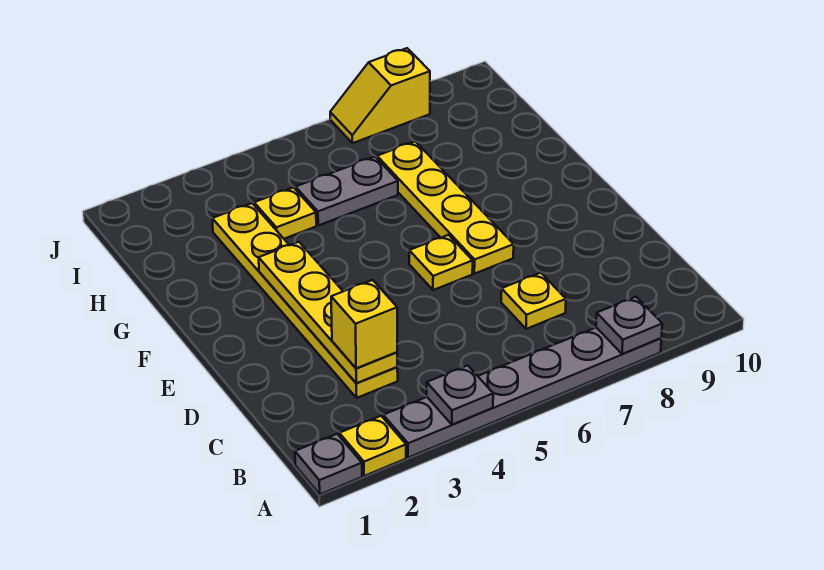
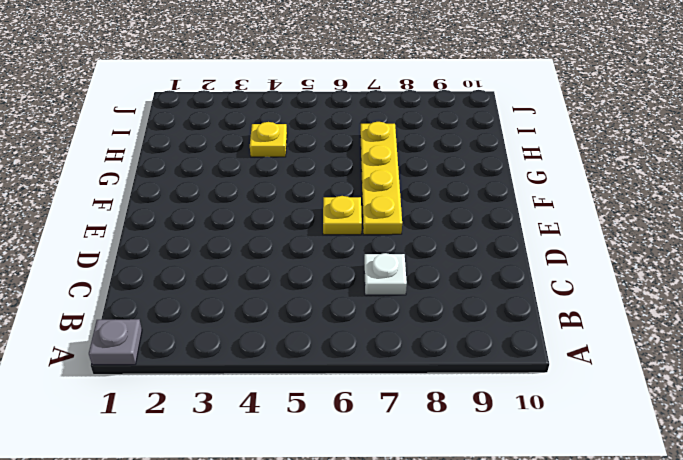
white 1x1 plate [364,253,407,295] -> yellow 1x1 plate [501,273,566,329]
none -> yellow 1x1 plate [339,416,406,476]
none -> grey 1x6 plate [383,327,661,458]
none -> yellow 1x6 plate [212,203,398,398]

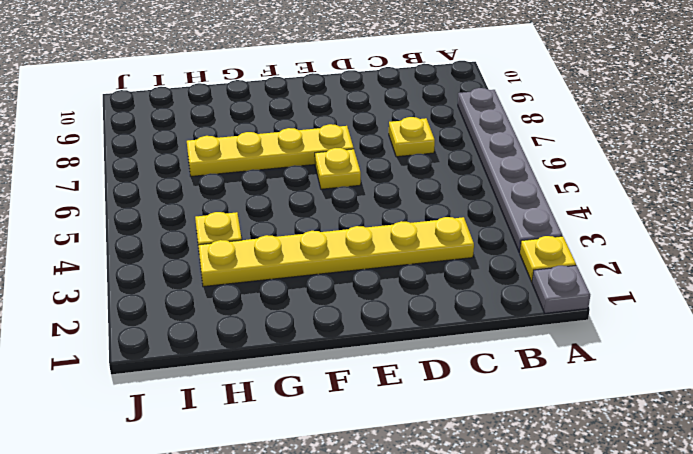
none -> grey 1x2 plate [296,157,398,225]
none -> yellow 1x2 slope [330,48,430,143]
none -> grey 1x1 plate [427,365,493,425]

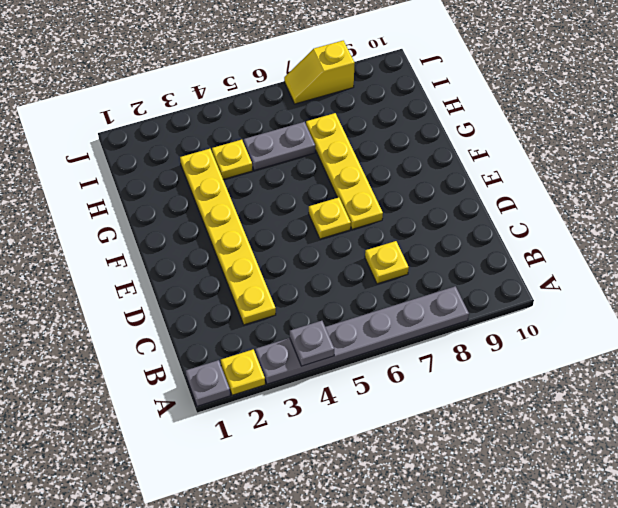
none -> grey 1x1 plate [596,297,662,354]
none -> yellow 1x4 plate [259,242,397,383]
none -> yellow 1x1 brick [331,280,397,368]

